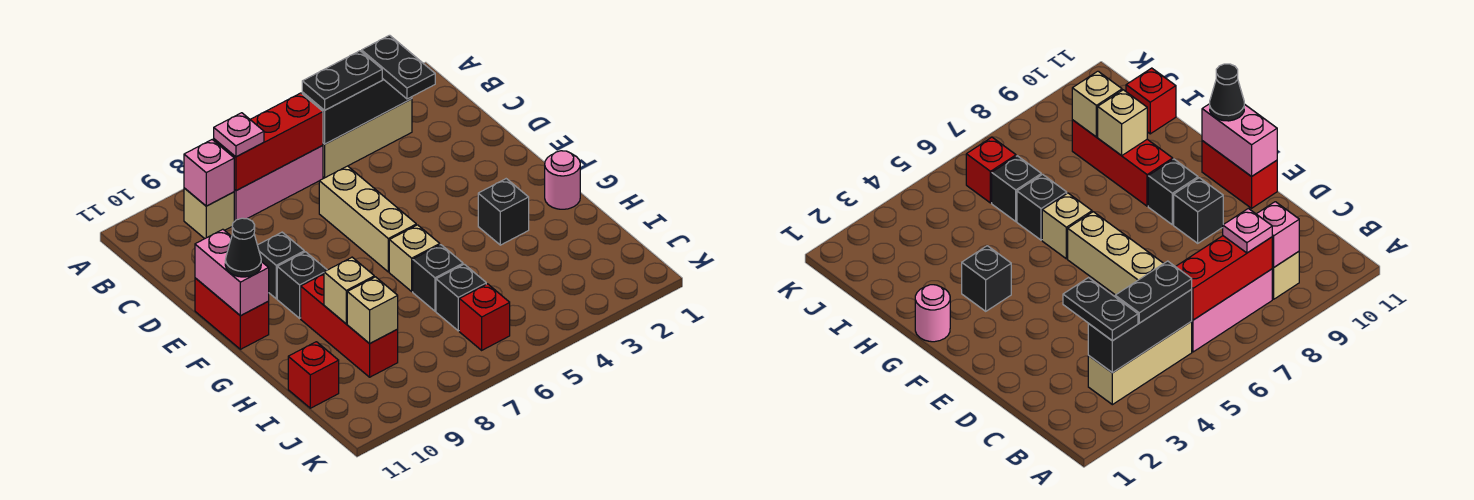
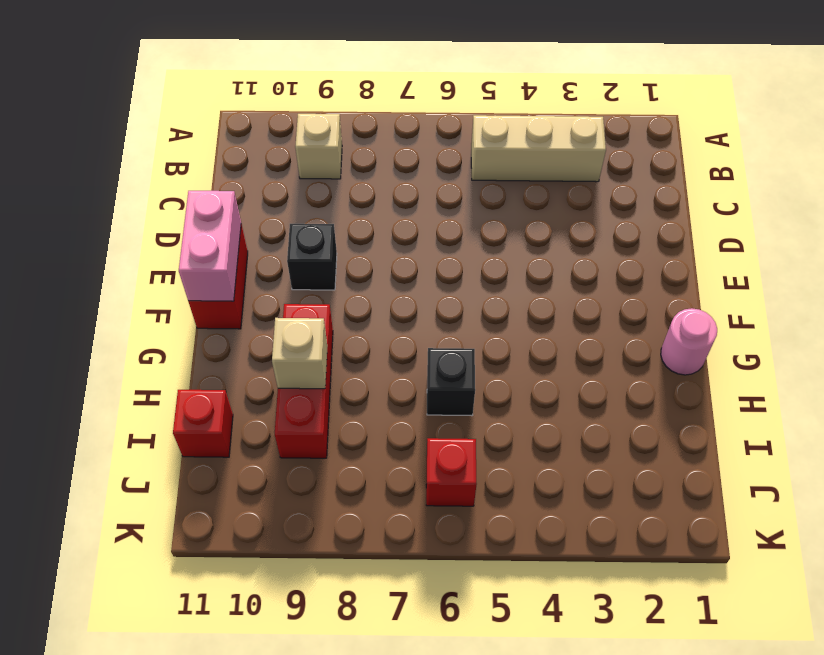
none -> pink 1x3 brick [234,146,323,222]
none -> tan 1x3 brick [319,166,416,272]
none -> black 1x1 brick [277,252,327,318]

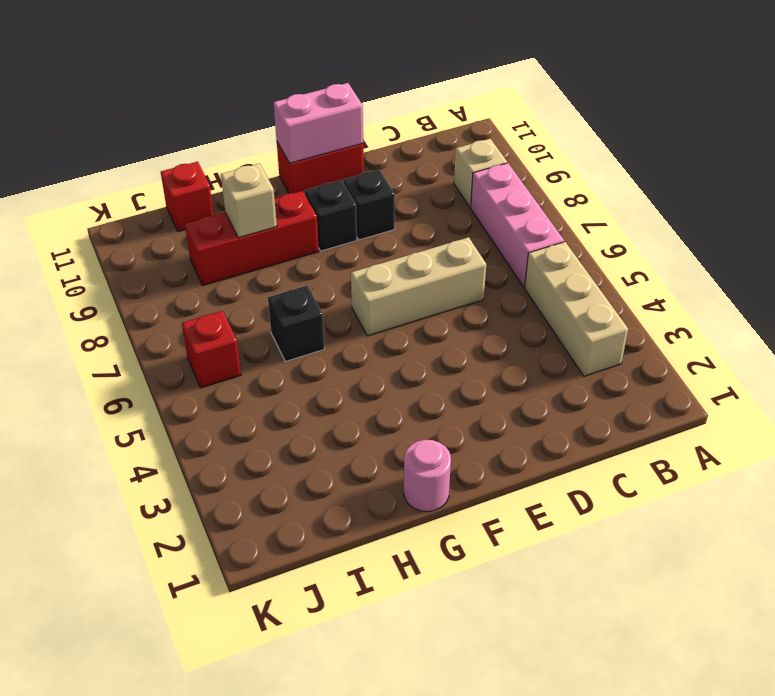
none -> black 1x1 brick [478,179,529,245]
none -> tan 1x1 brick [389,225,440,291]
none -> black 1x1 brick [436,264,486,331]

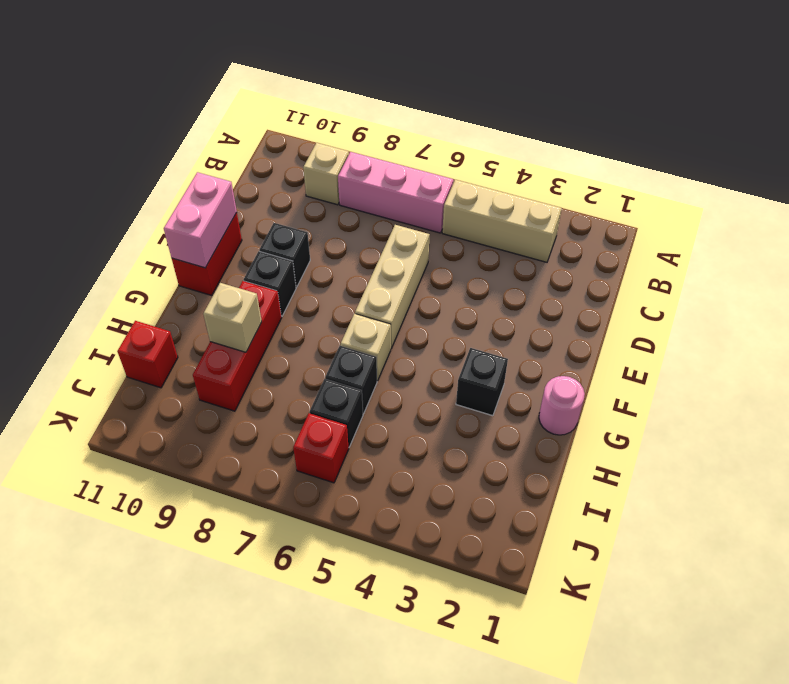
none -> black 1x3 brick [302,78,412,144]
none -> red 1x3 brick [214,93,323,191]
none -> pink 1x1 brick [184,140,234,206]

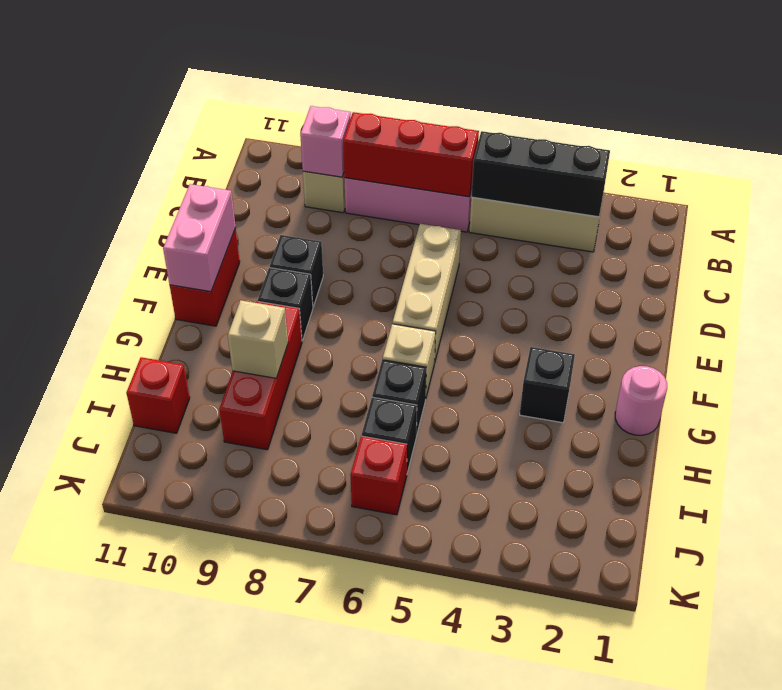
none -> tan 1x1 brick [347,277,398,344]
none -> black 1x2 plate [362,35,435,99]
none -> black 1x2 plate [302,51,382,110]

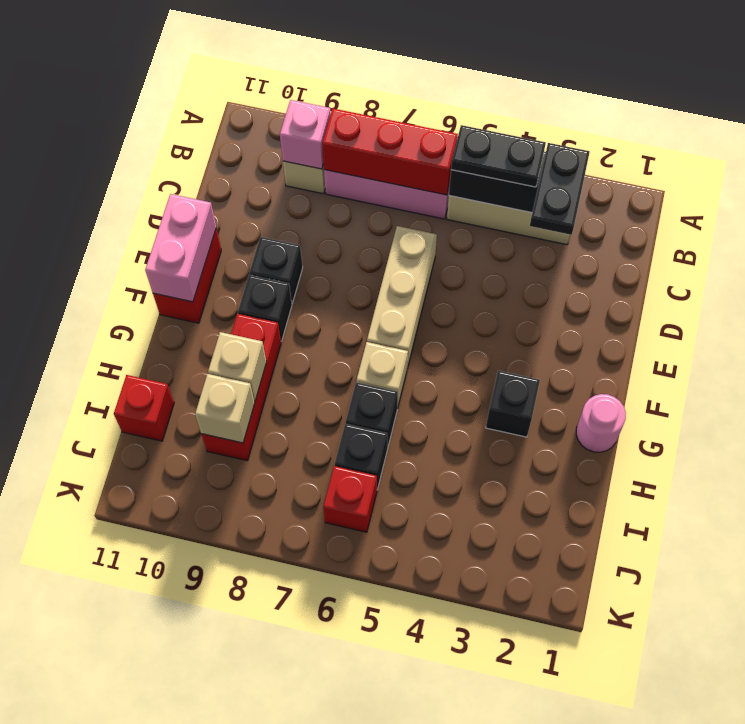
none -> pink 1x1 plate [214,113,264,157]
none -> black 1x1 cone [225,218,261,277]

